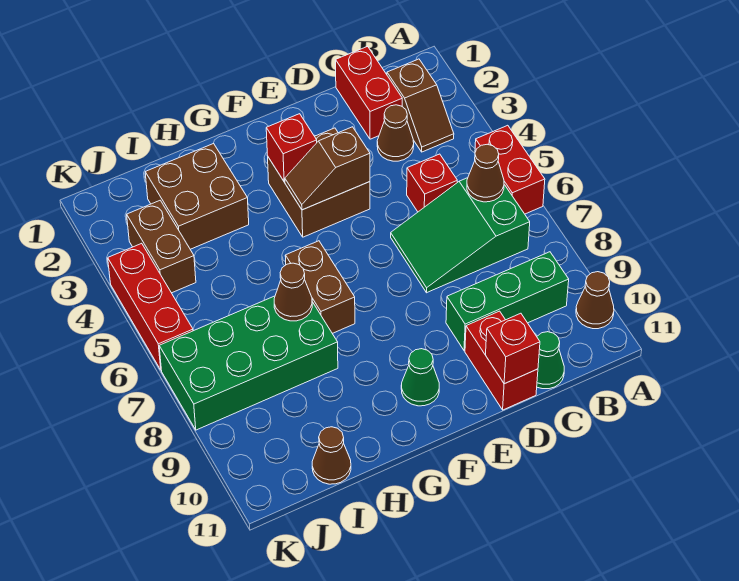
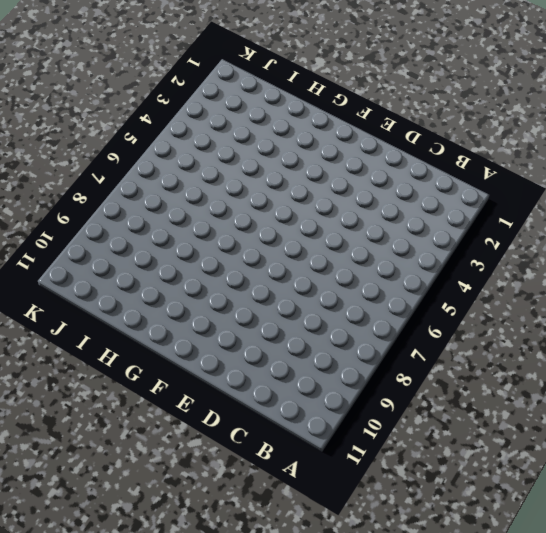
none -> red 1x2 brick [475,125,545,214]
none -> brown 1x1 cone [576,272,614,329]
none -> brown 1x2 slope [387,59,454,152]

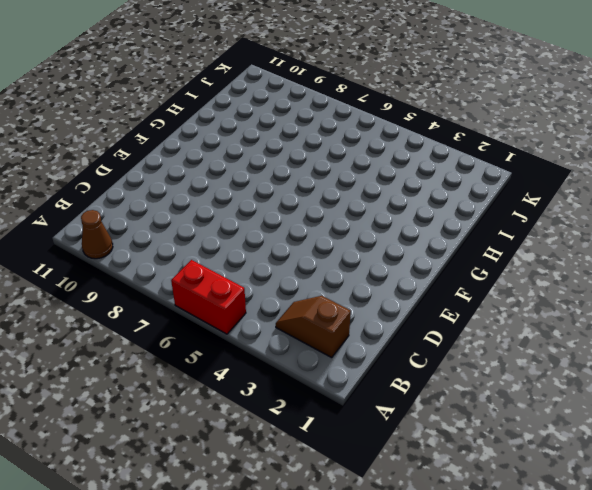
none -> green 2x3 slope [391,178,530,293]
none -> green 1x3 brick [446,252,569,351]
none -> red 1x2 brick [336,46,402,139]

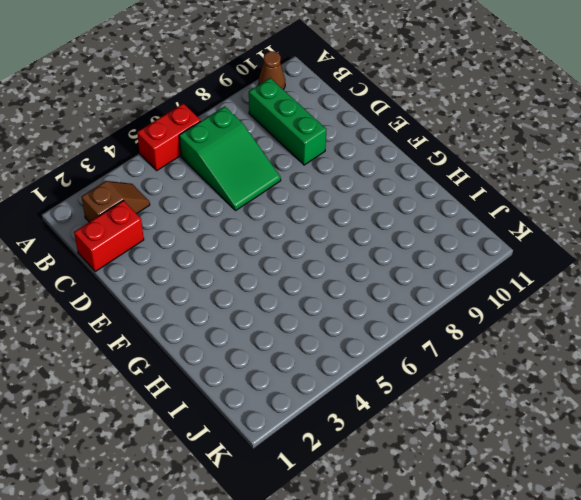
none -> brown 1x1 cone [377,105,414,161]
none -> red 1x1 brick [407,154,457,212]
none -> green 1x1 cone [537,332,564,389]

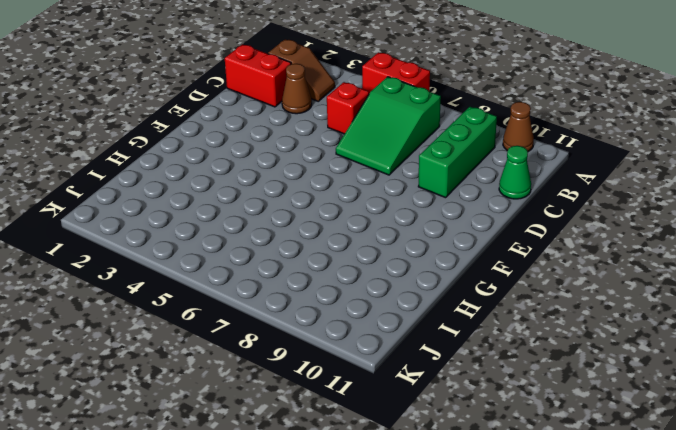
none -> red 1x2 brick [465,311,538,410]
none -> brown 2x2 brick [268,128,370,237]
none -> green 1x1 cone [401,349,439,406]

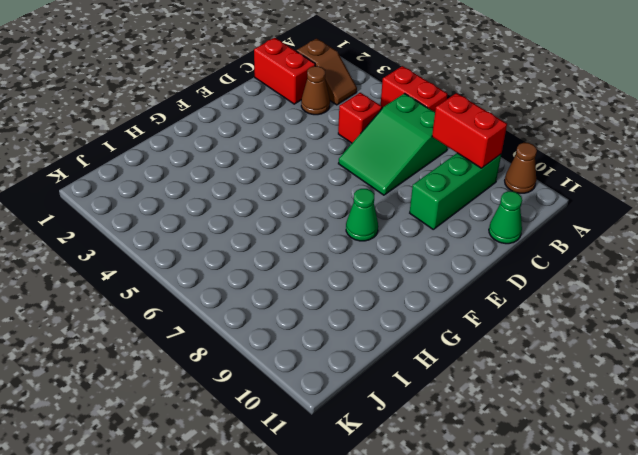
red 1x2 brick [432,93,507,168] -> red 1x2 brick moved to [465,311,538,410]
green 1x1 cone [346,189,378,241] -> green 1x1 cone moved to [401,349,439,406]
none -> brown 2x2 brick [268,128,370,237]
none -> brown 1x2 brick [285,241,355,333]
none -> brown 2x2 brick [145,144,249,249]

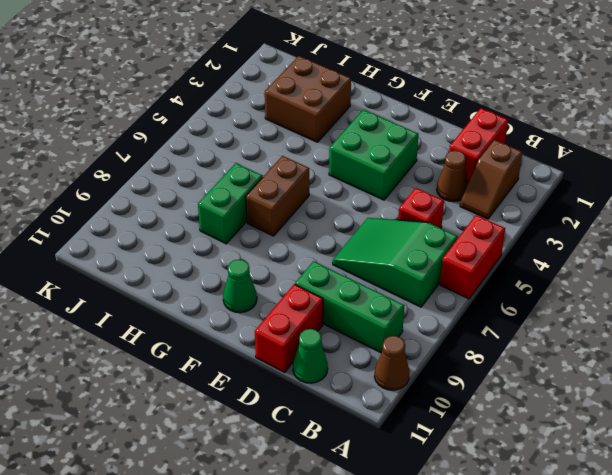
green 2x2 brick [329,110,419,200] -> brown 2x2 brick [268,128,370,237]
green 1x2 brick [198,163,263,244] -> green 2x4 brick [159,296,338,430]
none -> brown 1x1 cone [312,427,351,484]
none -> brown 1x2 brick [127,200,196,293]
none -> red 1x3 brick [108,243,193,370]

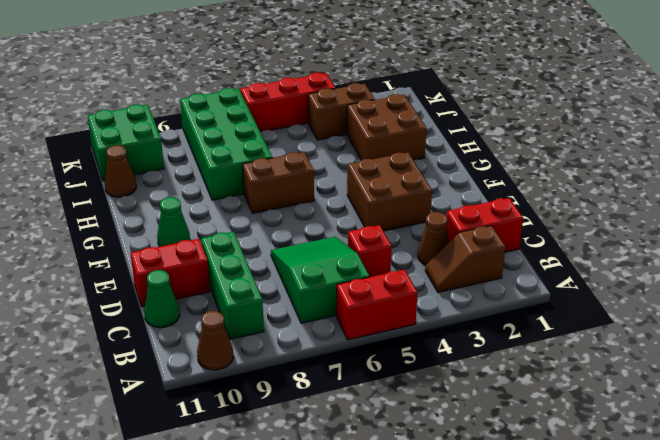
green 2x2 brick [88,104,164,181] -> none
none -> brown 1x1 cone [467,144,504,202]
none -> red 1x1 brick [486,313,540,384]
none -> brown 1x2 slope [285,127,370,210]

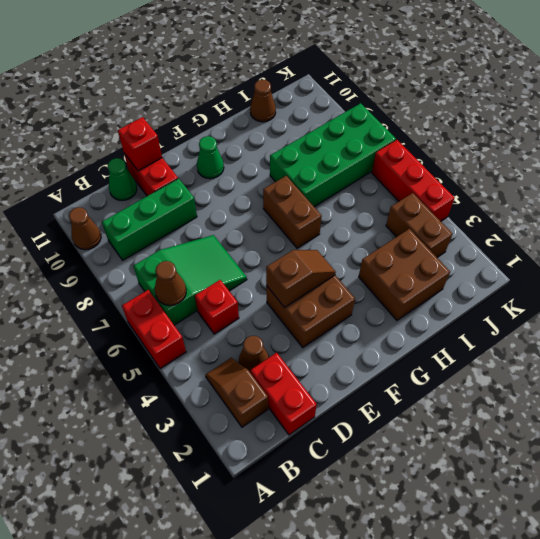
none -> red 1x1 brick [266,114,317,182]
none -> brown 1x1 cone [274,263,312,321]

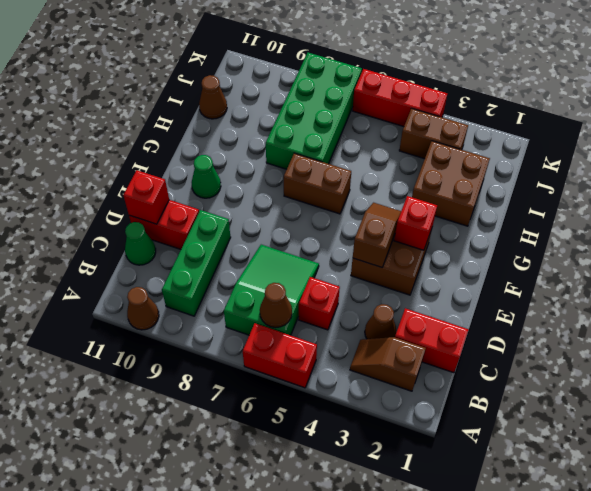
none -> brown 1x1 cone [274,263,312,321]

